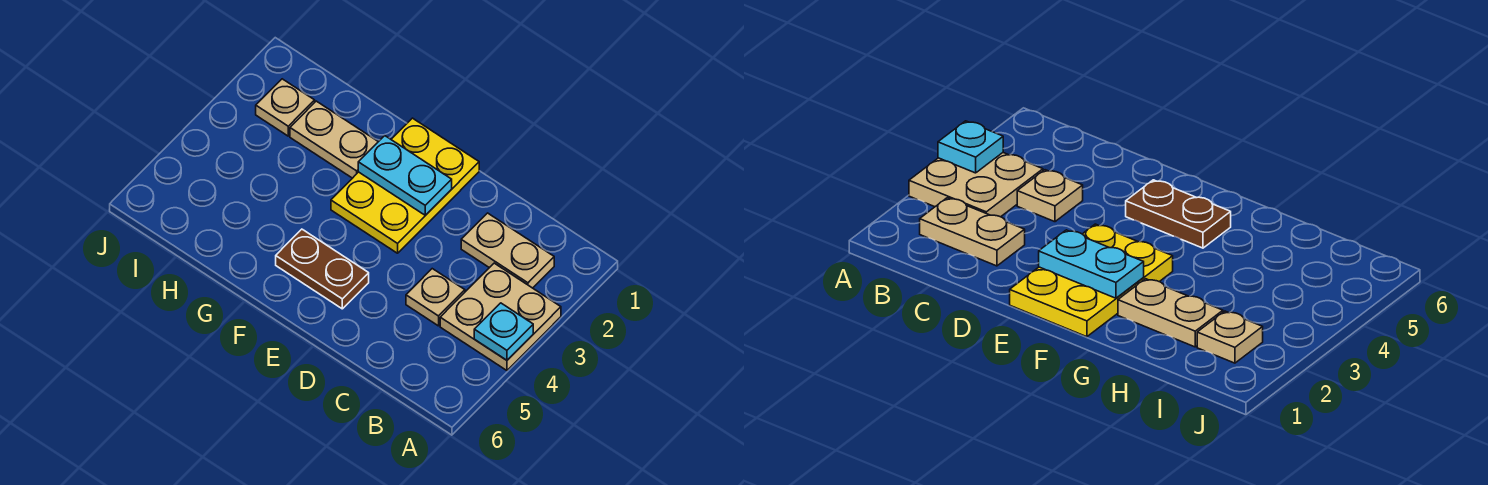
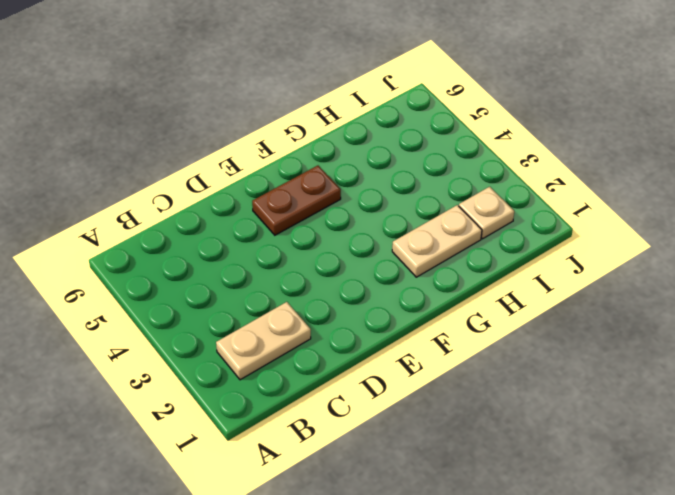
none -> tan 2x2 plate [440,263,561,370]
none -> tan 1x1 plate [406,269,465,326]

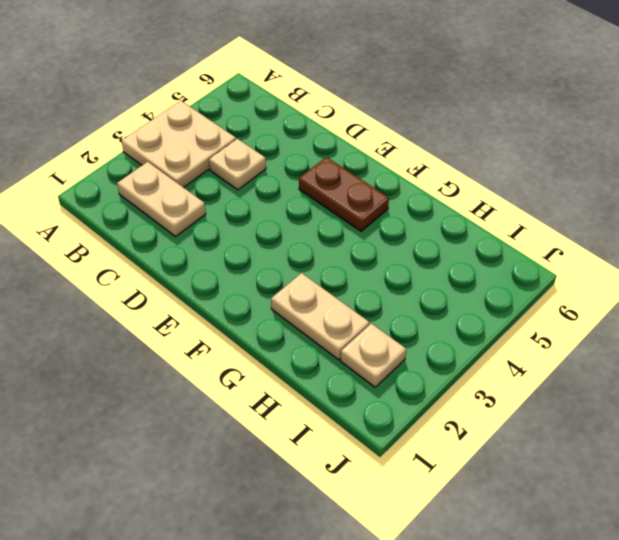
none -> yellow 2x3 plate [331,118,479,253]
none -> cyan 1x1 plate [474,303,533,360]

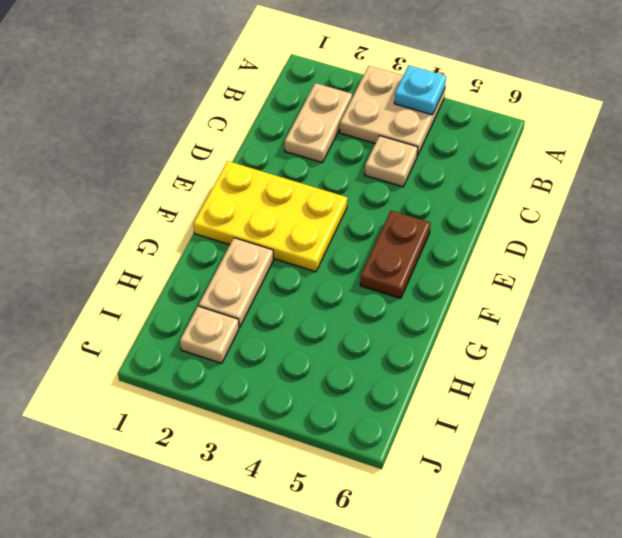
none -> cyan 1x2 plate [358,136,452,215]

